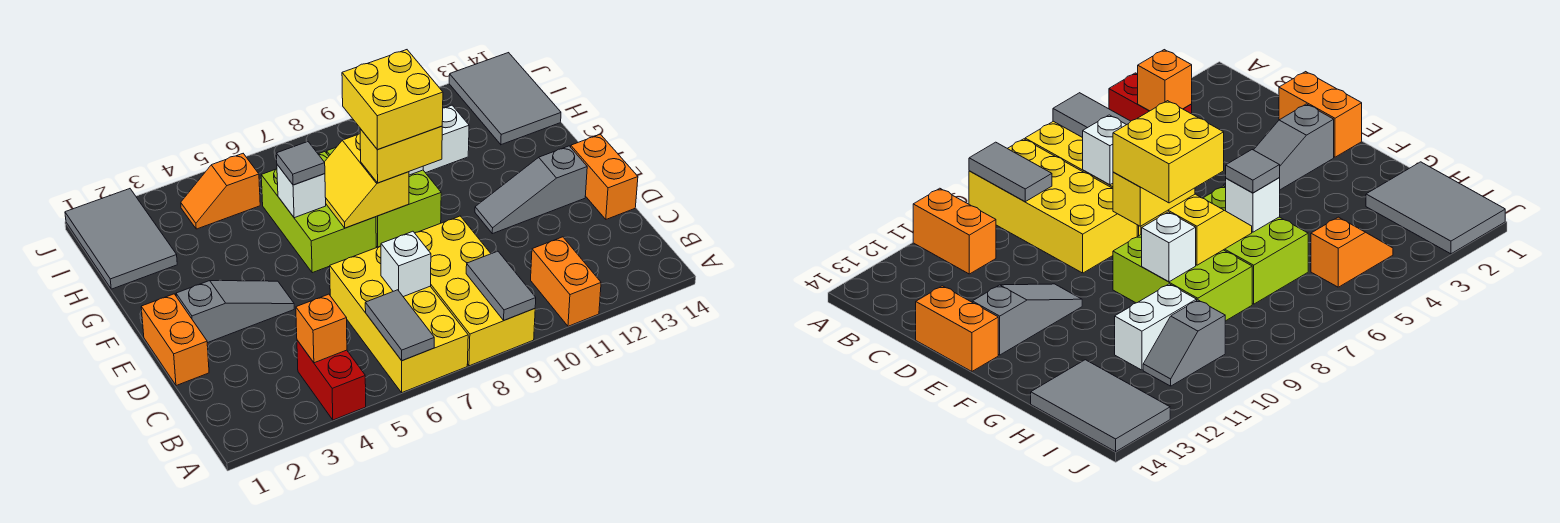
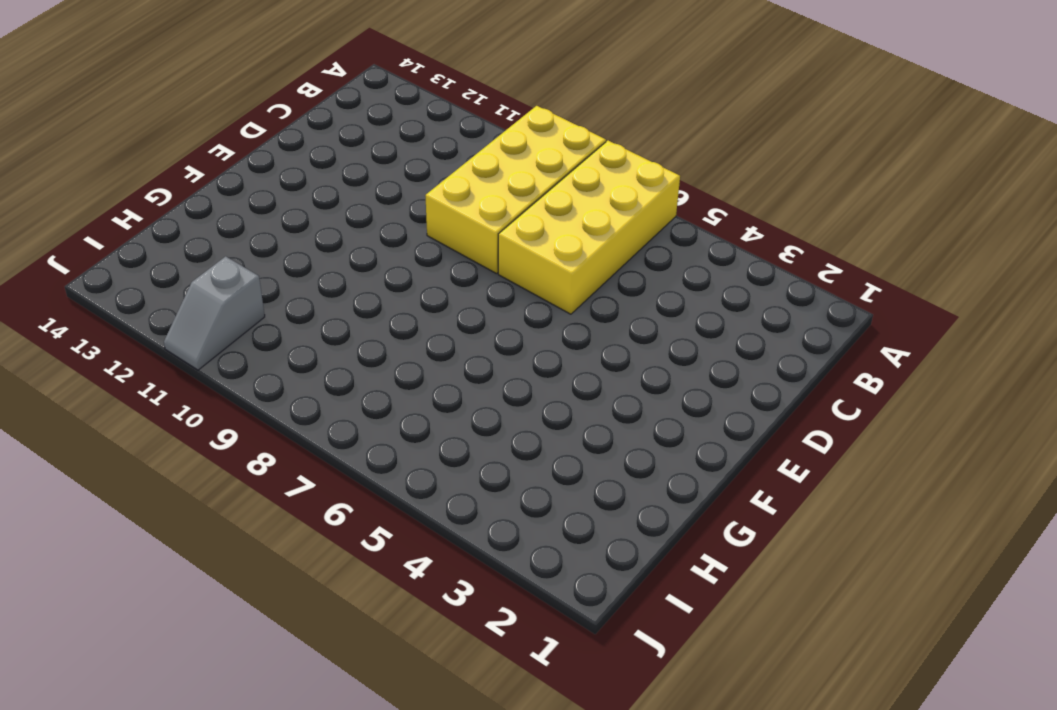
grey 1x2 slope [164,256,265,370] -> grey 1x2 slope turned to [1143,300,1225,386]
none -> red 1x2 brick [297,340,366,420]
none -> orange 1x2 brick [531,237,601,326]
none -> orange 1x2 brick [141,294,209,386]

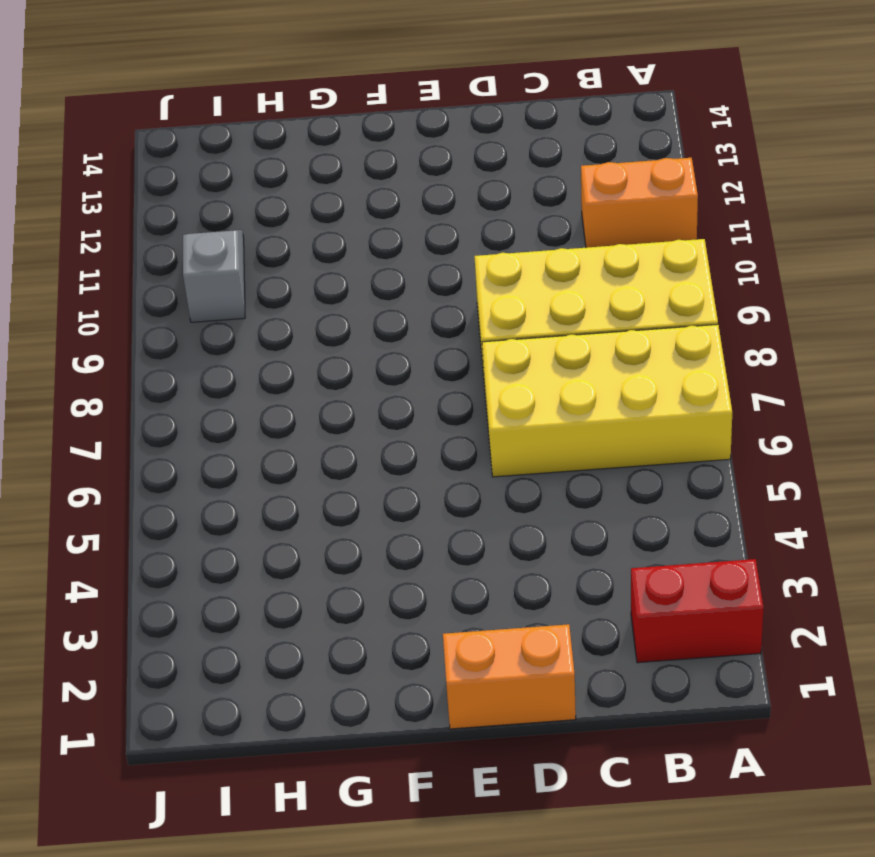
red 1x2 brick [631,559,764,663] -> red 1x2 brick moved to [297,340,366,420]
none -> orange 1x2 brick [571,134,638,219]
none -> grey 1x3 slope [176,281,294,343]
none -> grey 1x3 slope [475,146,587,234]

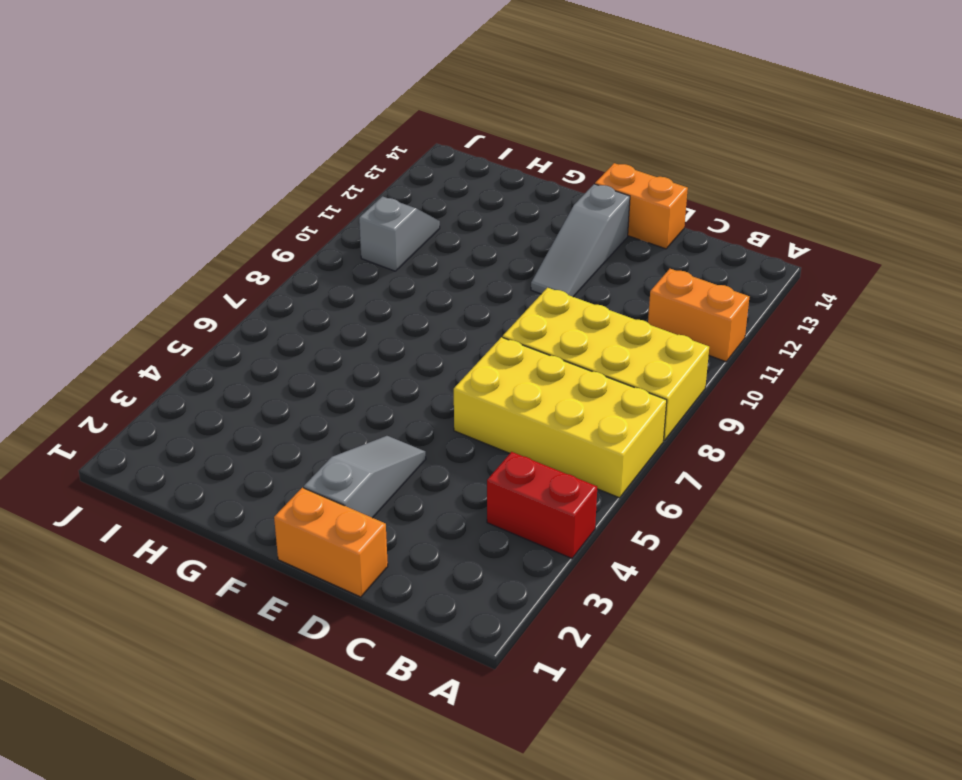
none -> lime 2x3 brick [261,152,376,273]
none -> lime 2x3 brick [327,148,441,247]
none -> grey 2x3 tile [65,189,177,289]

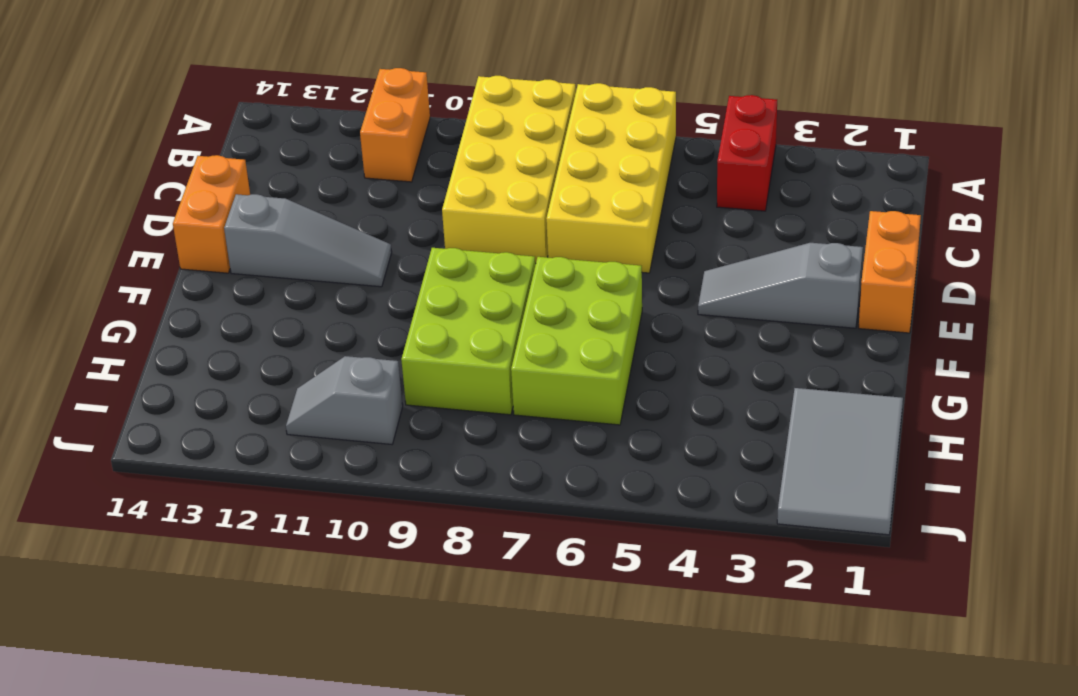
none -> white 1x2 brick [423,105,469,173]
none -> grey 2x3 tile [449,53,561,145]
none -> orange 1x2 slope [181,154,260,229]

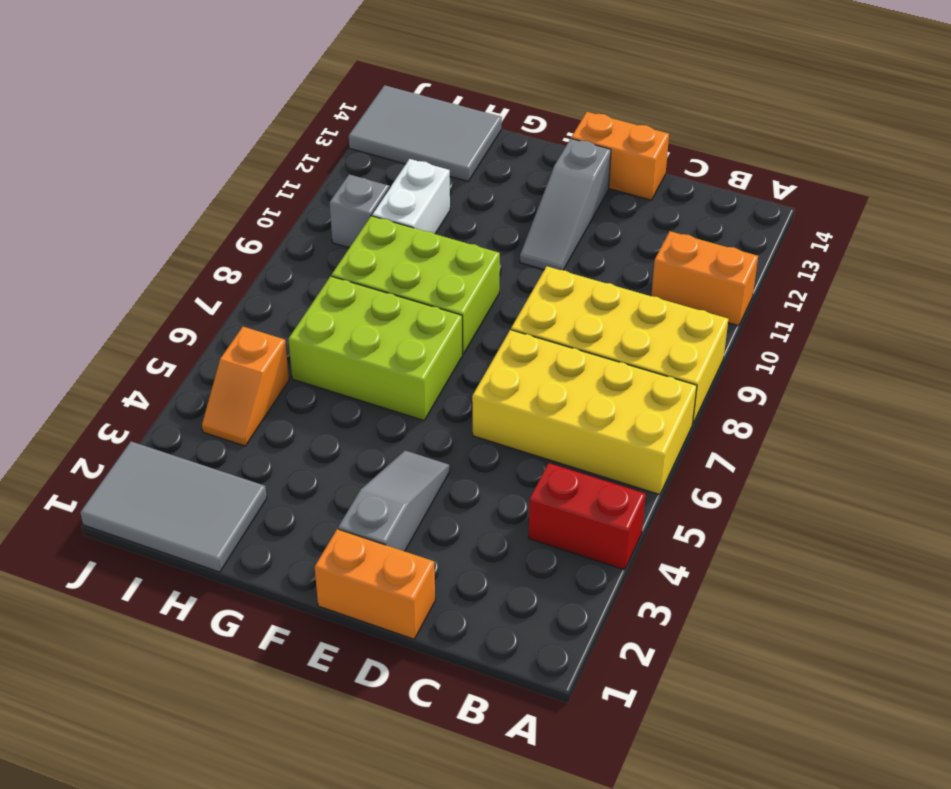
none -> grey 1x2 tile [365,290,434,361]
none -> grey 1x2 tile [466,251,536,320]
none -> orange 1x1 brick [296,294,347,363]

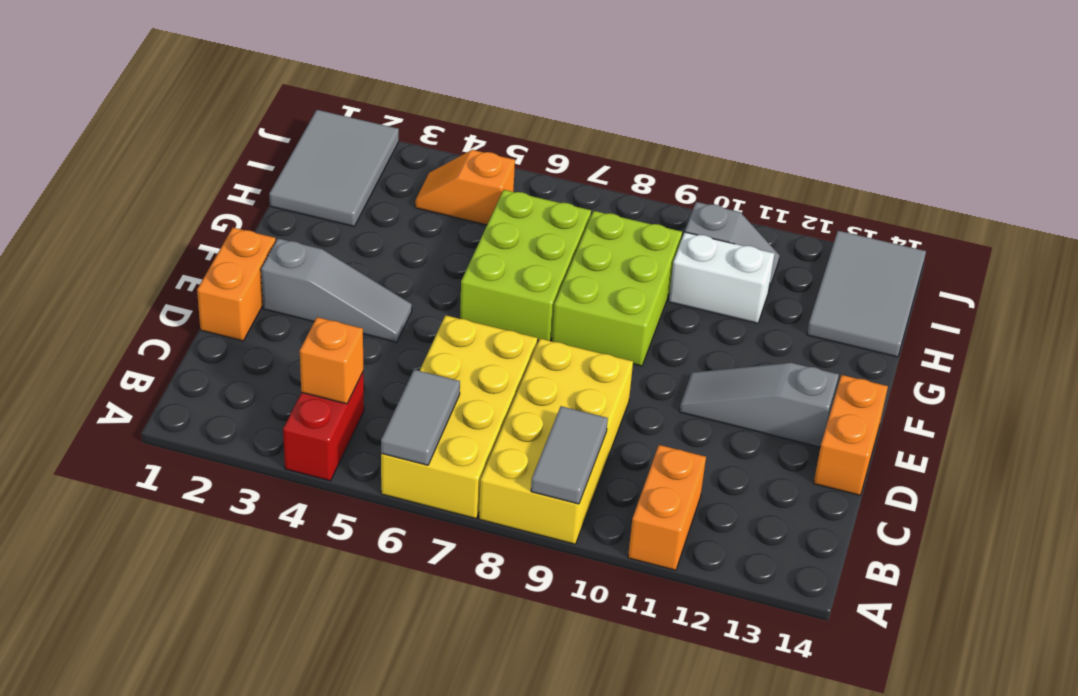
none -> white 1x1 brick [381,231,431,297]
none -> yellow 2x2 slope [325,134,409,228]
none -> white 1x1 brick [277,165,326,218]

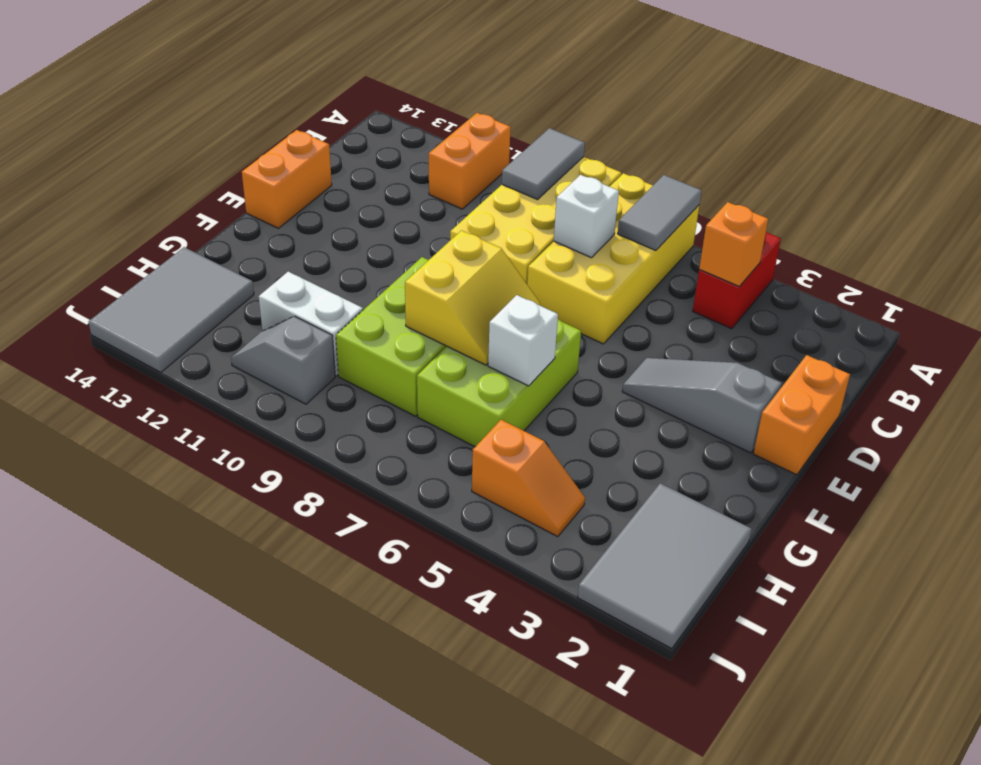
none -> grey 1x3 slope [475,146,587,234]
none -> white 1x1 brick [1142,212,1196,282]
none -> yellow 1x2 brick [360,126,442,183]

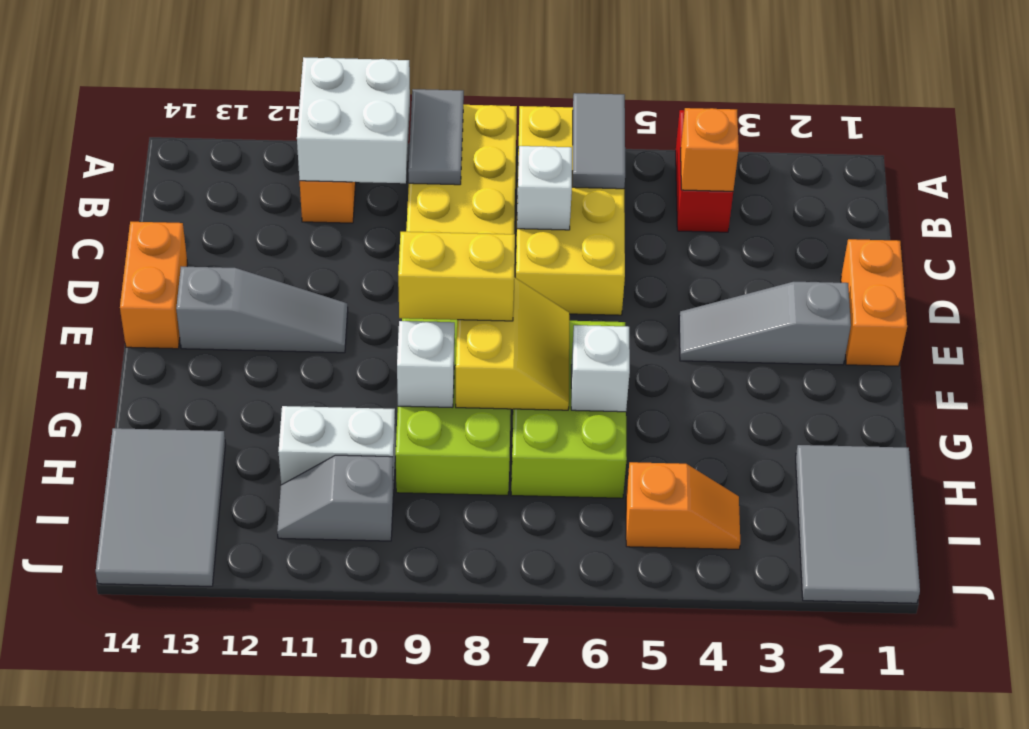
white 2x2 brick [297,57,410,183] -> none
none -> grey 1x1 tile [276,142,325,185]
none -> yellow 2x2 brick [342,50,443,150]

